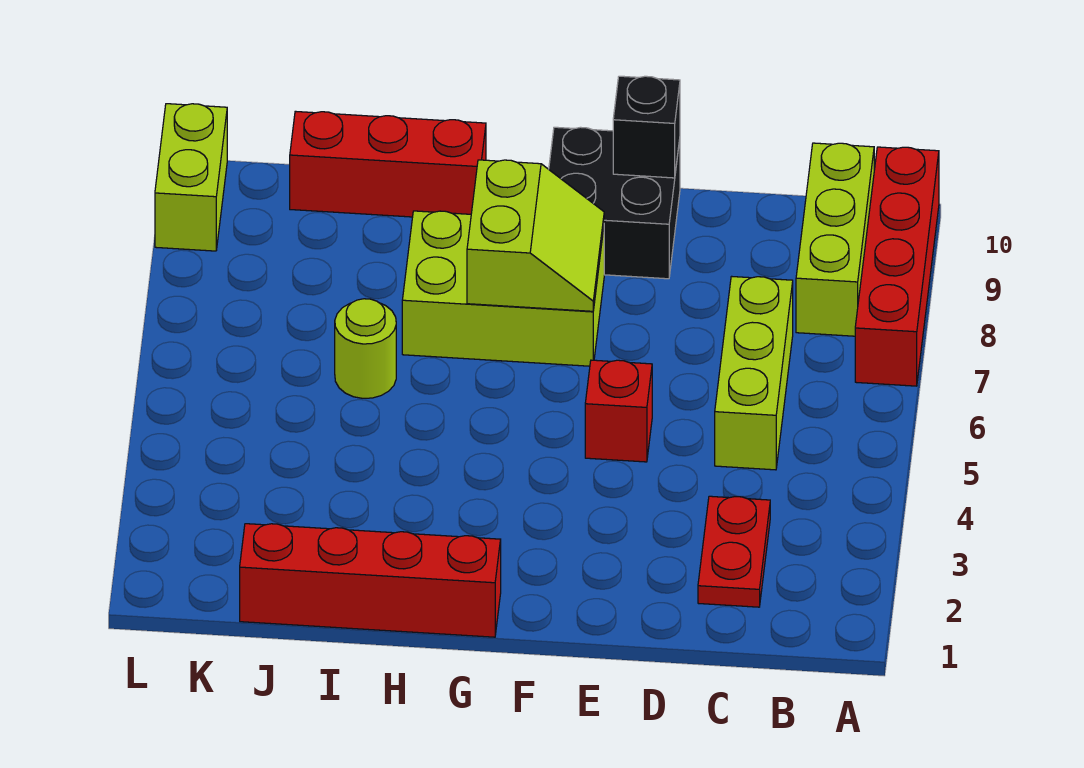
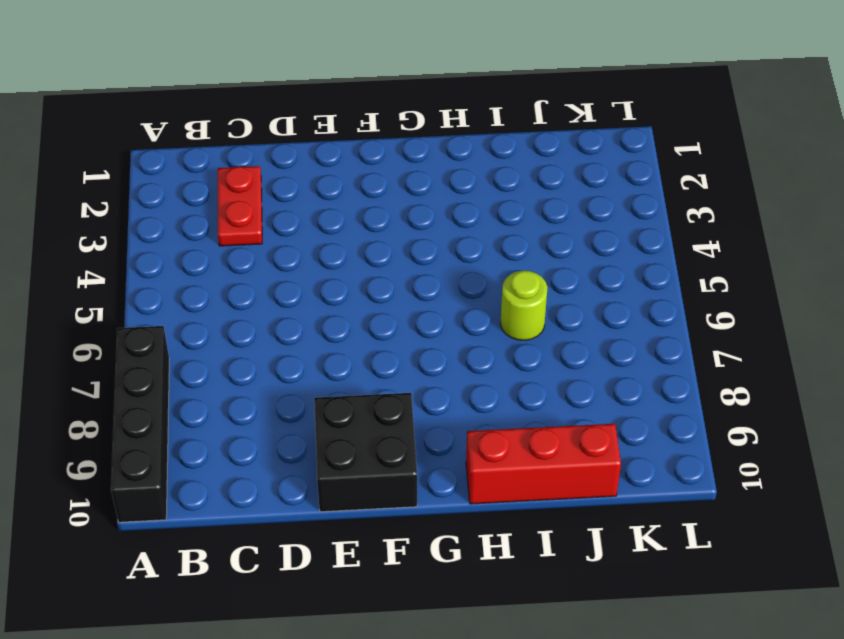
black 1x4 brick [111,326,169,522] -> red 1x4 brick [855,147,939,386]
none -> lime 1x3 brick [796,143,874,336]
none -> lime 1x3 brick [715,276,793,470]
none -> red 1x1 brick [585,360,652,462]

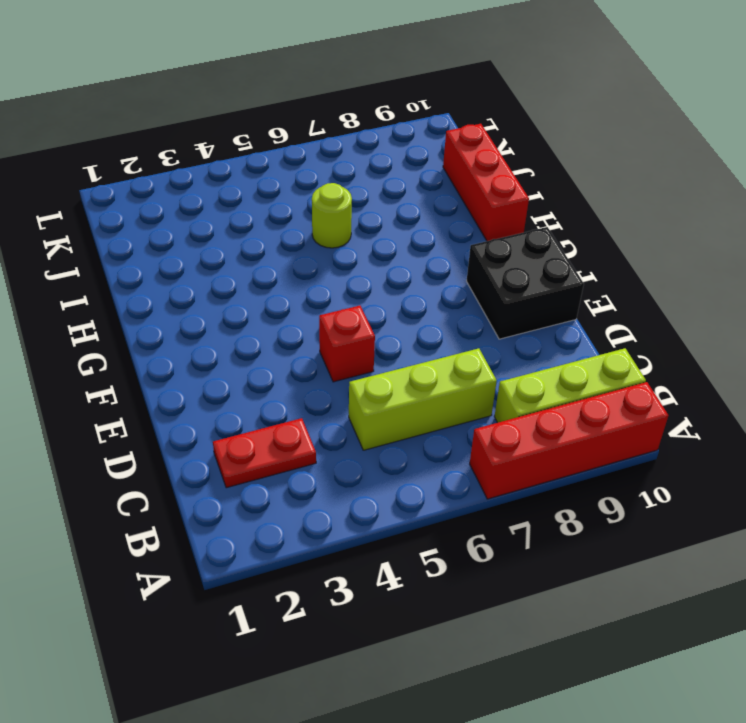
none -> lime 2x3 brick [402,211,604,366]
none -> red 1x4 brick [240,524,501,637]
none -> lime 1x2 brick [155,104,227,251]

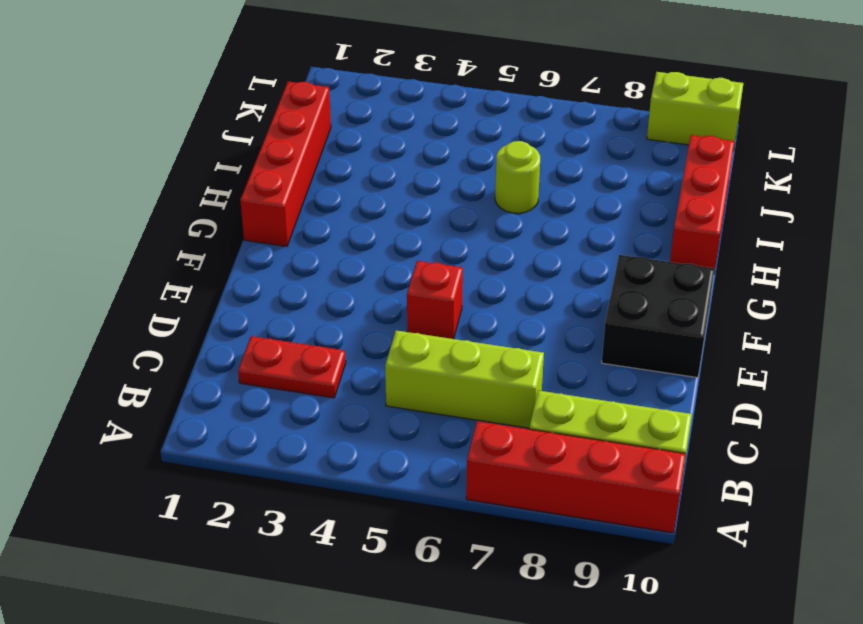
none -> lime 2x3 brick [402,211,604,366]
none -> black 1x1 brick [613,76,680,178]
none -> lime 2x2 slope [467,160,604,311]

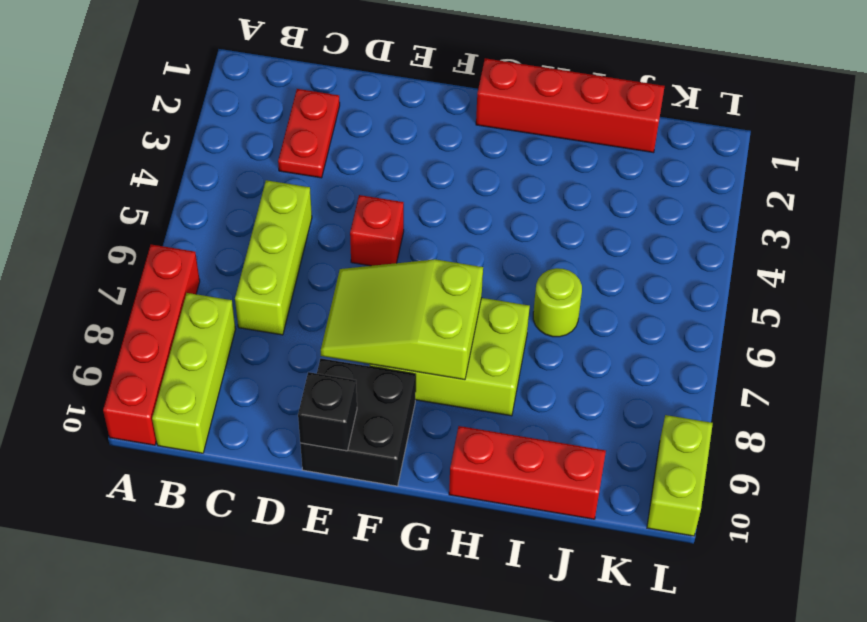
lime 2x3 slope [321,259,483,380] -> lime 2x2 slope [467,160,604,311]

